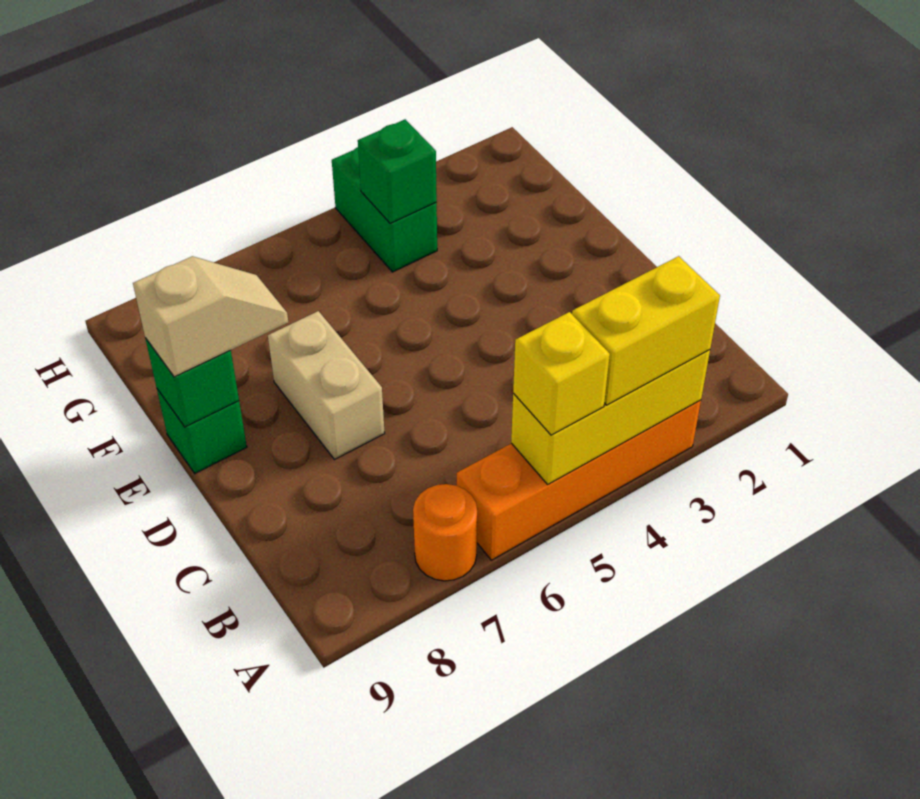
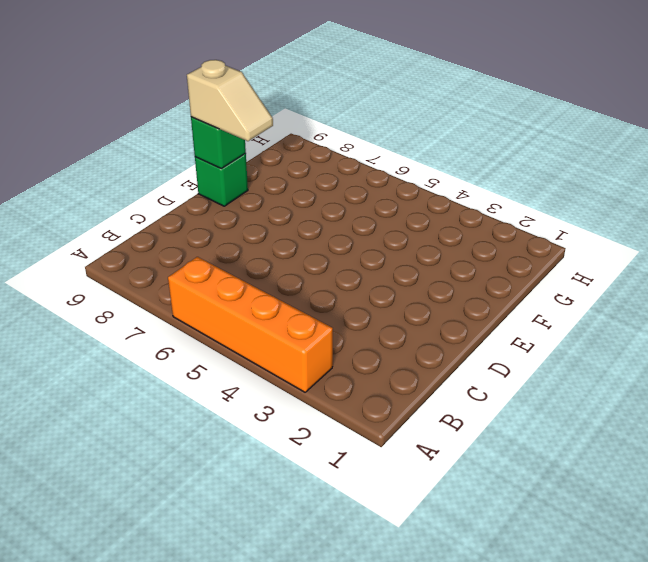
none -> orange 1x1 round brick [413,484,477,581]
none -> tan 1x2 brick [268,311,385,459]

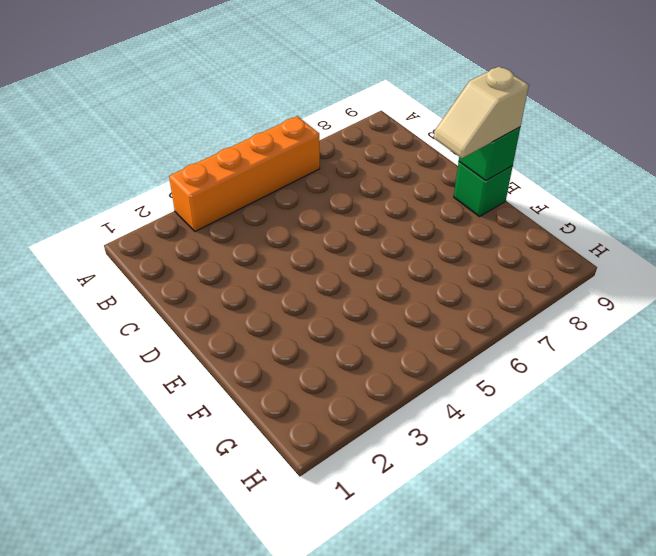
none -> orange 1x1 round brick [413,484,477,581]
none -> tan 1x2 brick [268,311,385,459]

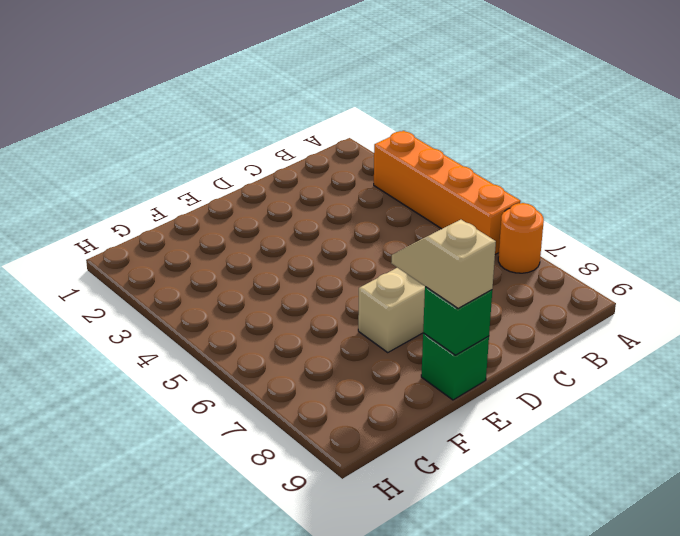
none -> green 1x2 brick [332,147,437,272]
none -> yellow 1x3 brick [511,350,710,484]

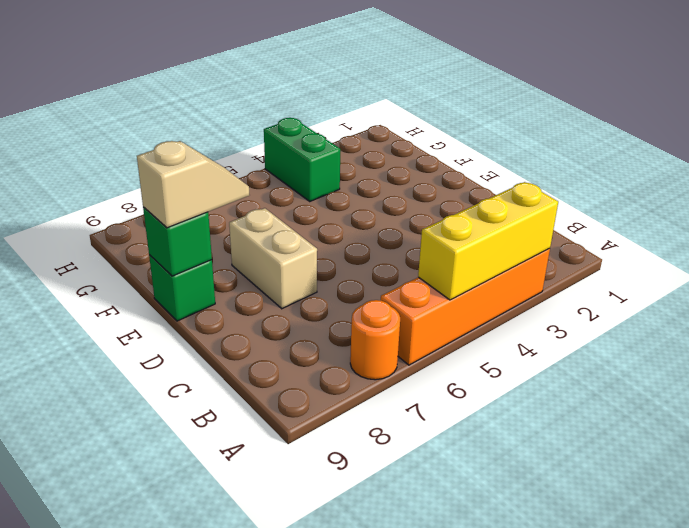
none -> green 1x1 brick [358,119,437,223]
none -> yellow 1x2 brick [572,256,720,405]

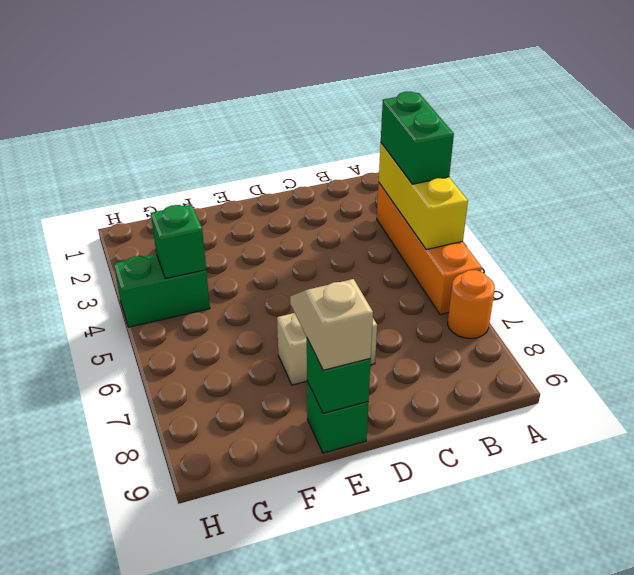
green 1x2 brick [381,92,454,184] -> yellow 1x2 brick [572,256,720,405]
none -> yellow 1x1 brick [513,312,610,435]

